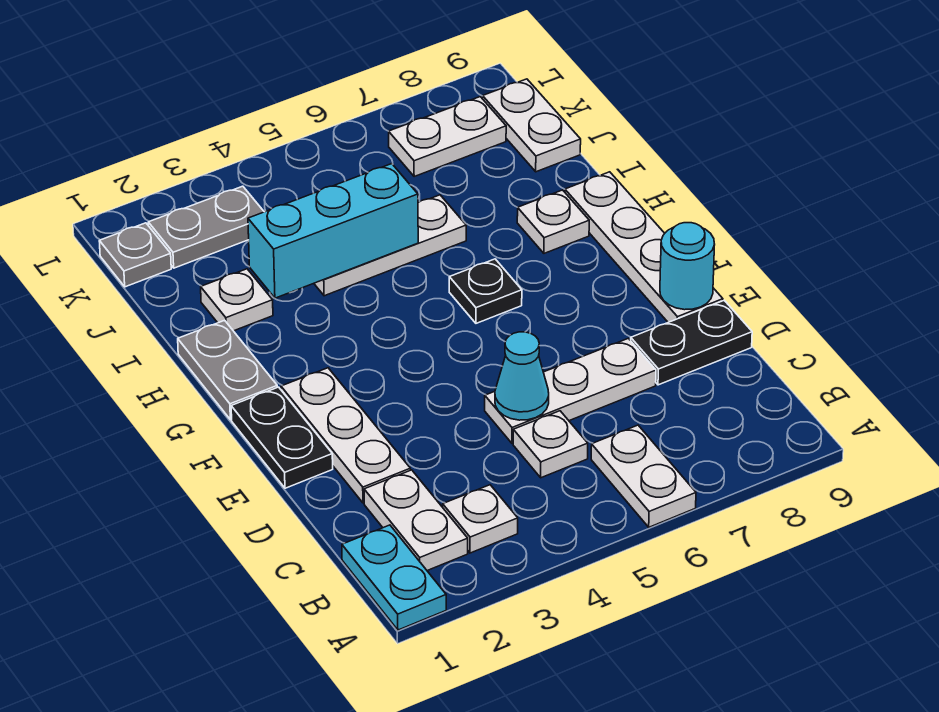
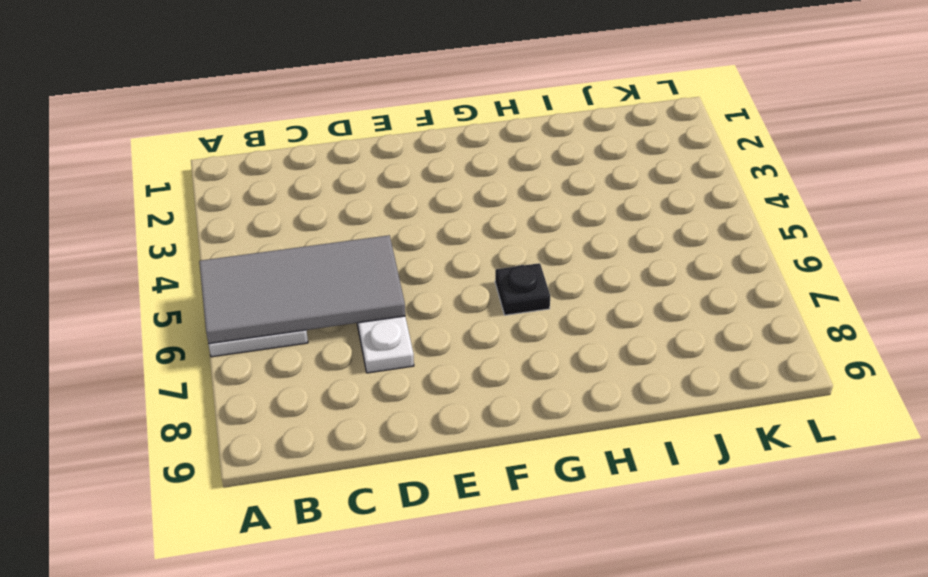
grey 2x4 tile [199,235,405,344] -> cyan 1x1 cone [495,332,549,420]
none -> cyan 1x2 plate [342,525,446,630]
none -> white 1x2 plate [364,470,468,571]
none -> white 1x1 plate [443,485,518,553]

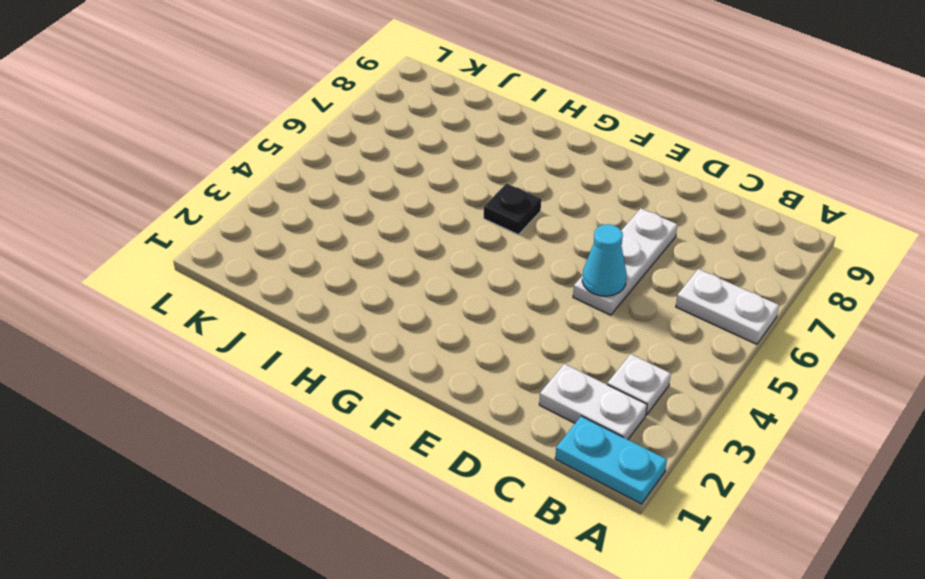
none -> white 1x1 plate [513,411,588,478]
none -> white 1x3 plate [281,368,410,503]
none -> black 1x2 plate [631,301,752,385]

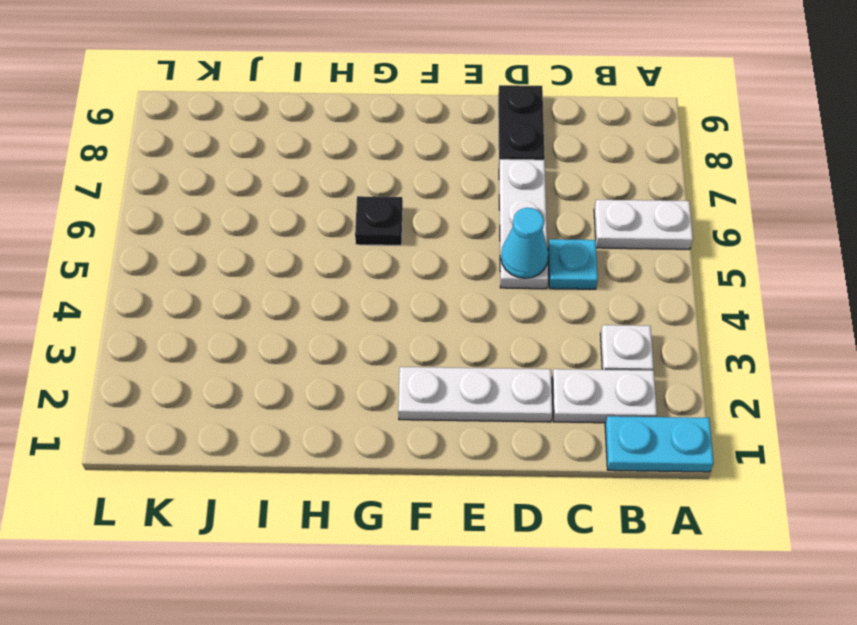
cyan 1x1 plate [548,239,598,289] -> white 1x1 plate [513,411,588,478]
none -> black 1x2 plate [231,387,333,488]
none -> white 1x4 plate [565,172,723,322]
none -> grey 1x2 plate [178,320,277,420]

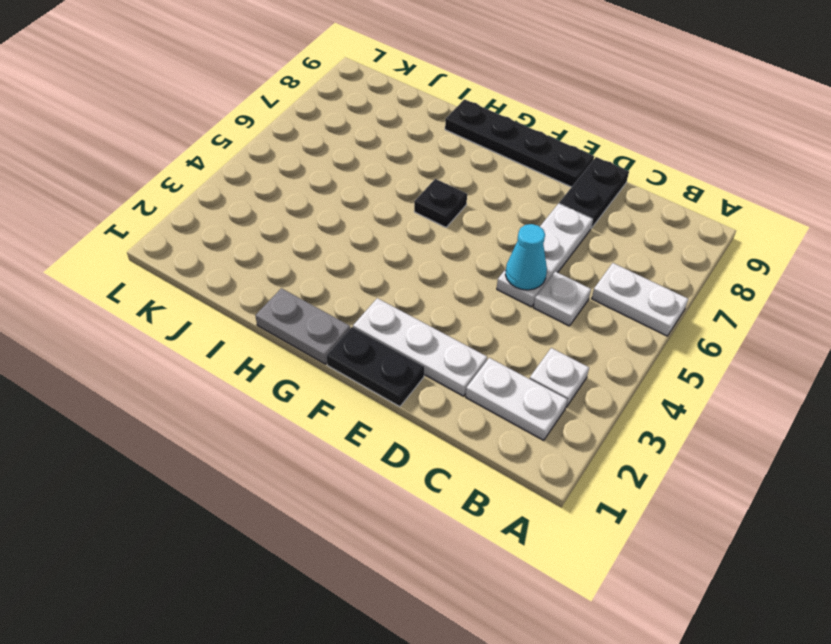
black 1x4 plate [445,99,594,187] -> white 1x4 plate [565,172,723,322]
none -> cyan 1x2 plate [342,525,446,630]
none -> white 1x1 plate [517,190,589,253]
none -> white 1x1 plate [201,269,273,331]

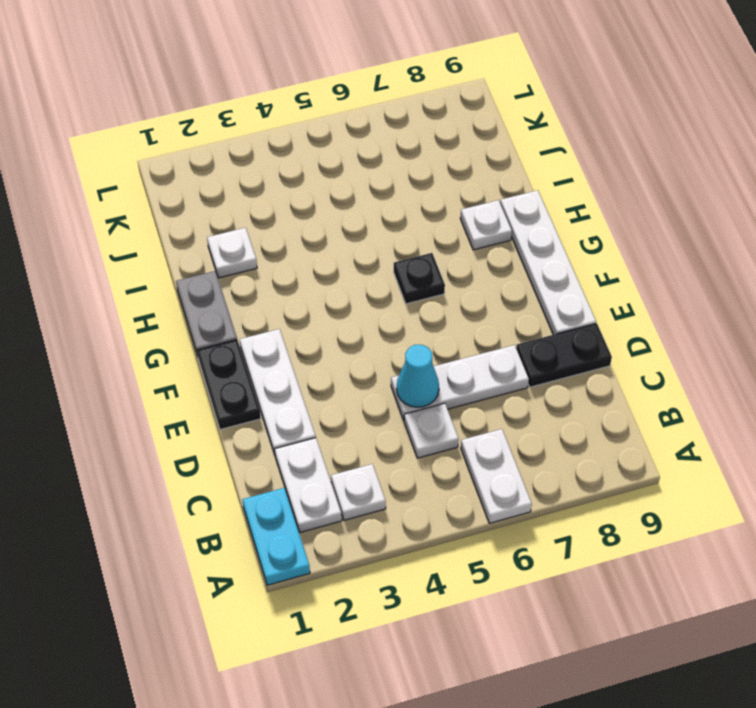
none -> white 1x3 plate [314,195,466,296]
none -> white 1x2 plate [483,79,581,172]
none -> grey 1x1 plate [99,223,171,287]

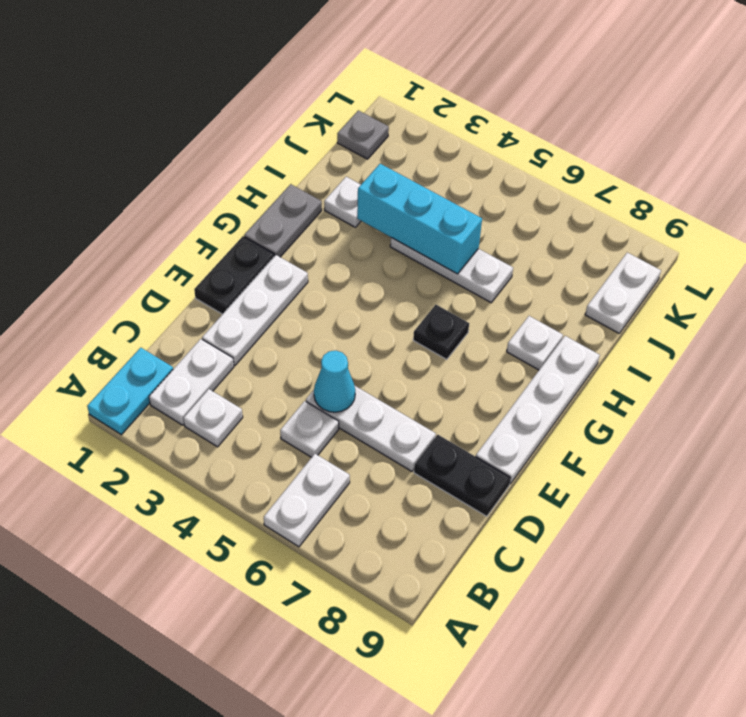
none -> grey 1x2 plate [148,186,264,268]
none -> white 1x2 plate [389,97,506,176]
none -> cyan 1x1 round brick [660,223,715,310]

